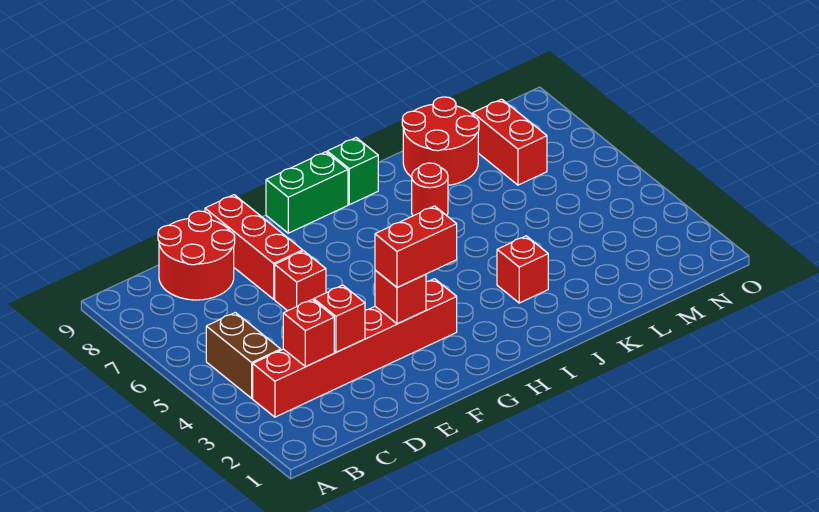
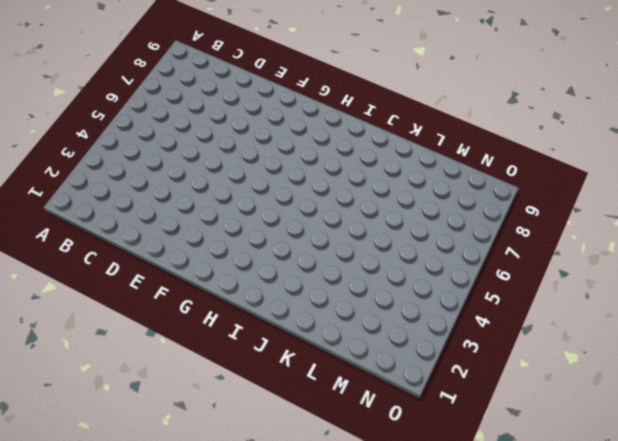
none -> red 1x6 brick [253,279,457,417]
none -> brown 1x2 brick [206,313,281,398]
none -> red 2x2 round brick [158,211,235,300]

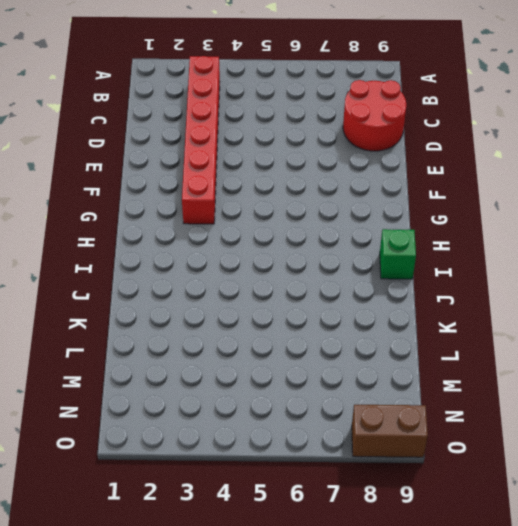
brown 1x2 brick [352,405,428,457] -> brown 1x2 brick moved to [206,313,281,398]
none -> red 1x1 brick [275,251,326,311]
none -> red 1x3 brick [205,195,303,299]
none -> green 1x2 brick [266,152,348,233]

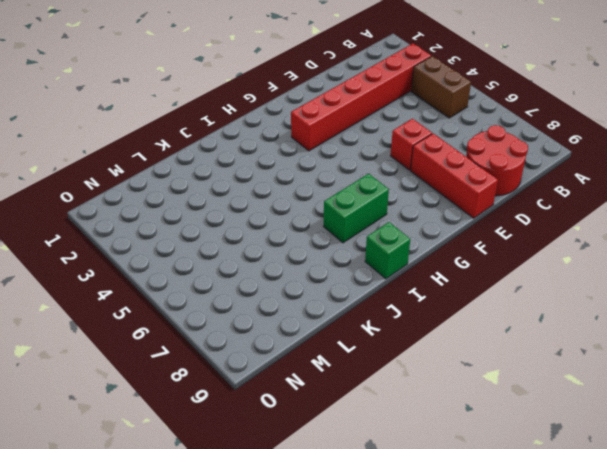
green 1x2 brick [323,174,389,243] -> green 1x2 brick moved to [266,152,348,233]
none -> red 1x1 brick [497,236,548,303]
none -> red 1x1 round brick [412,163,448,216]
none -> red 2x2 round brick [402,97,479,185]

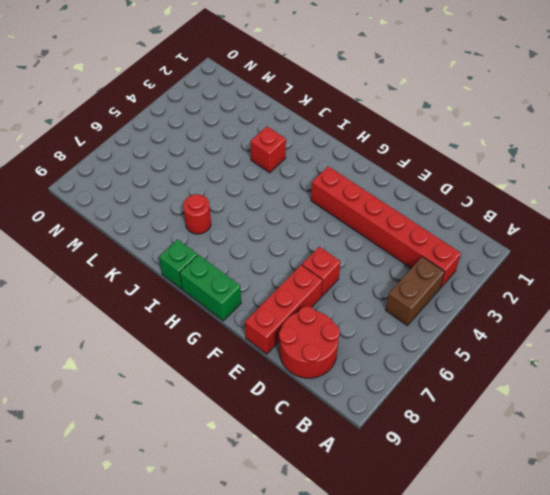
none -> red 2x2 round brick [402,97,479,185]
none -> red 1x2 brick [473,99,547,185]
none -> red 1x1 brick [283,299,334,367]

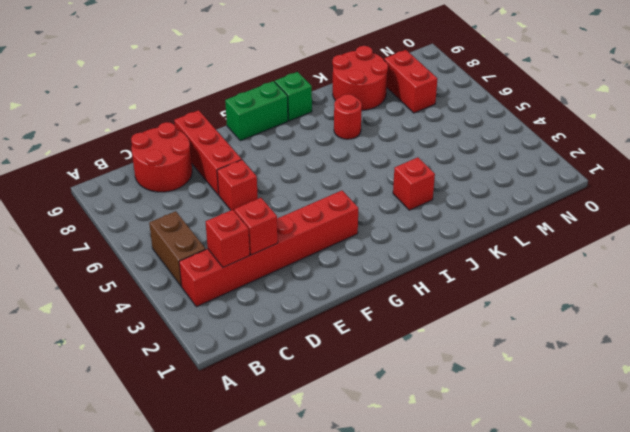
none -> red 1x1 brick [375,270,426,324]
none -> red 1x2 brick [375,206,457,288]

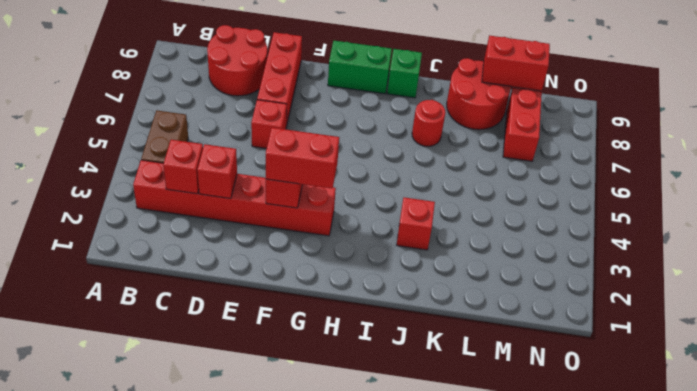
red 1x2 brick [482,36,550,90] -> none

